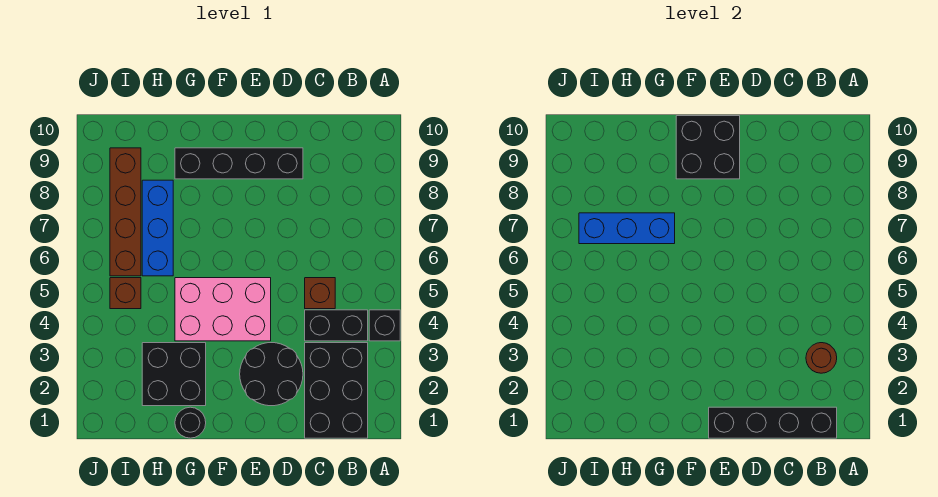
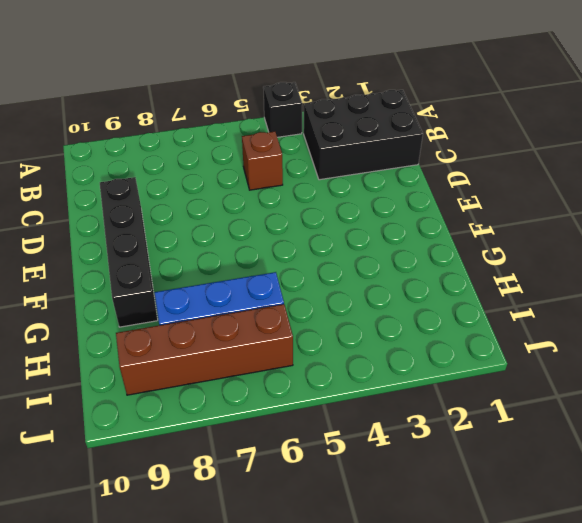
none -> black 1x2 brick [305,310,368,341]
none -> black 2x2 round brick [240,343,303,406]
none -> pink 2x3 brick [175,278,271,341]

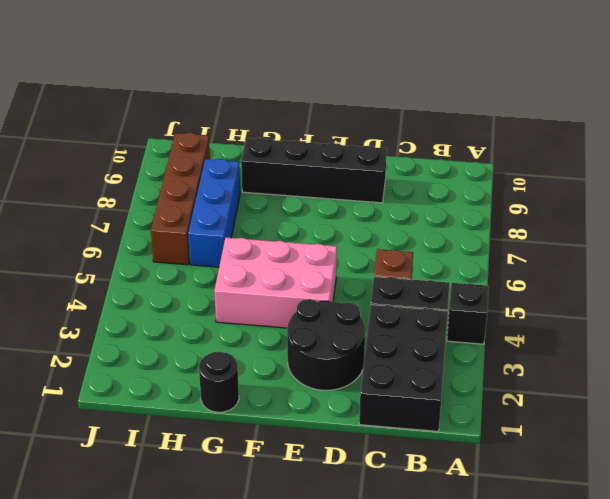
none -> black 2x2 brick [142,343,206,406]
none -> brown 1x1 brick [110,278,141,309]
none -> black 1x4 brick [709,407,837,438]

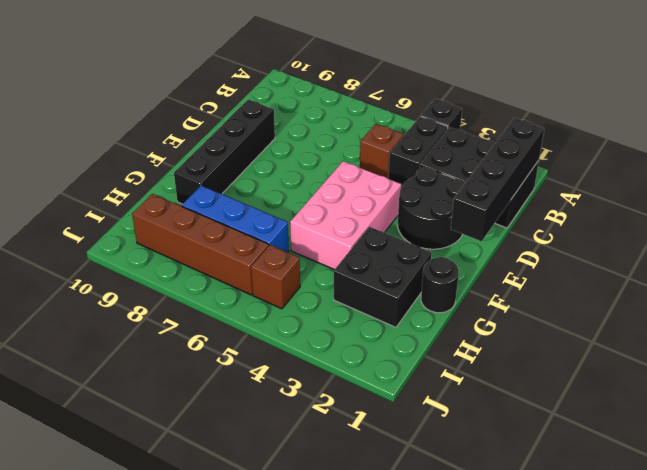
none -> brown 1x1 round brick [806,343,837,373]
none -> black 2x2 brick [676,116,740,179]
none -> blue 1x3 brick [579,213,675,244]

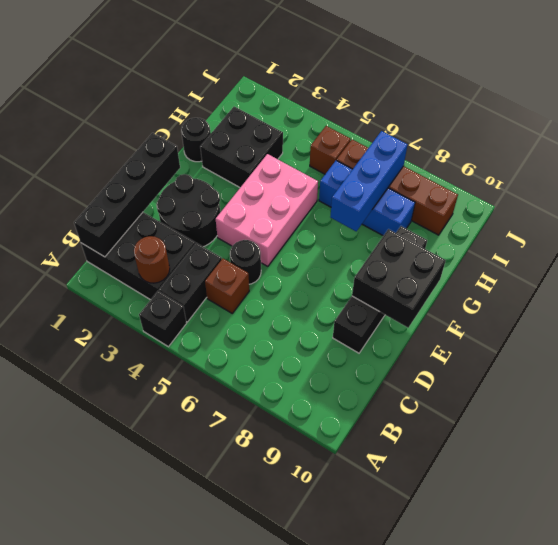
black 1x1 round brick [230,240,261,284] -> none

